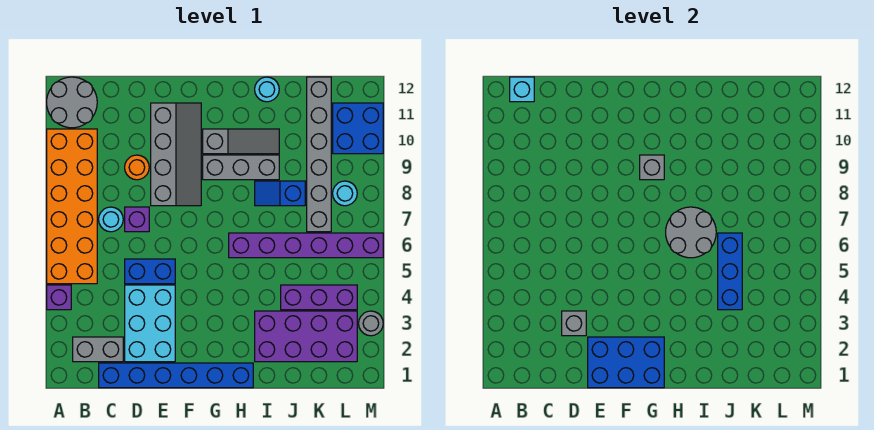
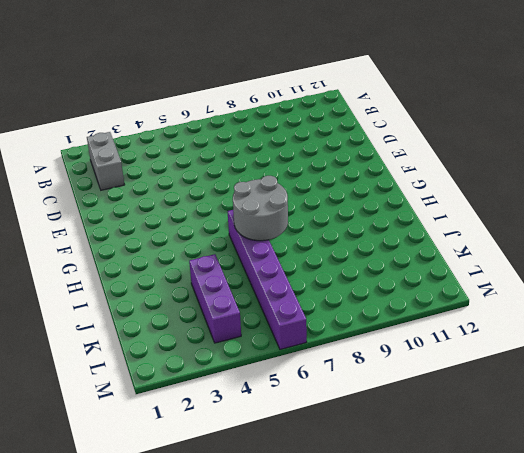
none -> purple 1x1 brick [47,285,71,310]
none -> orange 2x6 brick [47,129,97,284]
none -> grey 2x2 round brick [47,77,97,128]

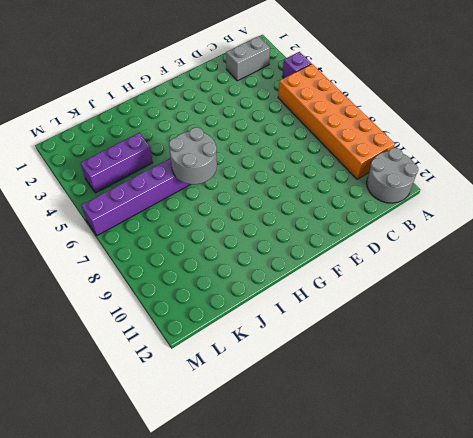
none -> blue 1x6 brick [99,363,253,388]
none -> cyan 1x1 round brick [99,207,123,232]
none -> cyan 2x3 brick [125,285,175,362]

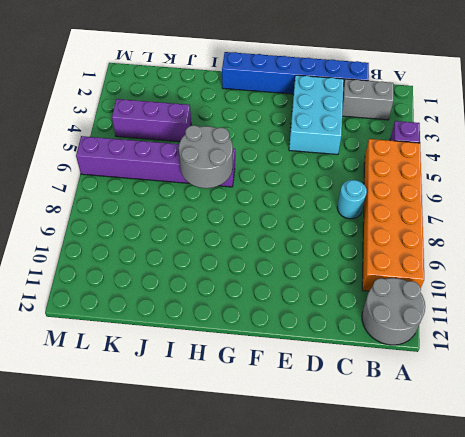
none -> blue 1x2 brick [125,259,175,284]
none -> purple 1x1 brick [125,207,149,232]
none -> orange 1x1 round brick [125,155,149,180]

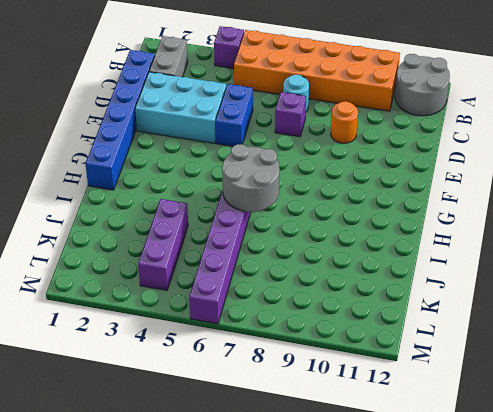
none -> grey 2x4 slope [151,103,201,206]
none -> grey 1x3 brick [203,155,279,180]
none -> grey 1x3 slope [203,129,279,154]

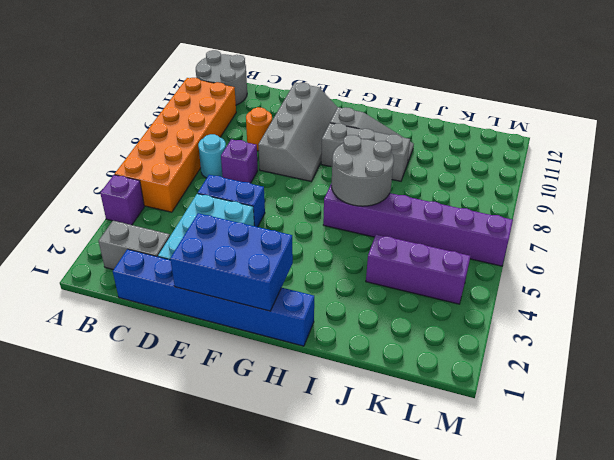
none -> purple 2x4 brick [255,311,357,362]
none -> blue 1x2 slope [255,181,305,206]
none -> cyan 1x1 round brick [255,77,279,102]

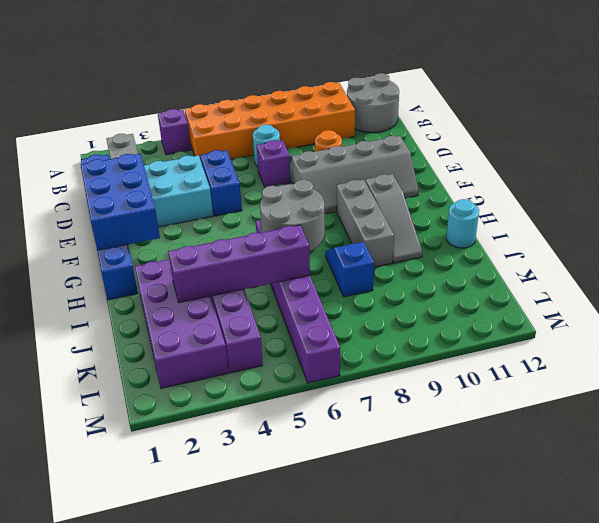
purple 1x4 brick [168,225,310,303] -> blue 1x3 brick [718,233,742,310]
none -> grey 1x6 brick [307,77,331,232]
none -> cyan 1x1 round brick [333,181,357,206]
none -> blue 2x2 brick [333,103,383,154]

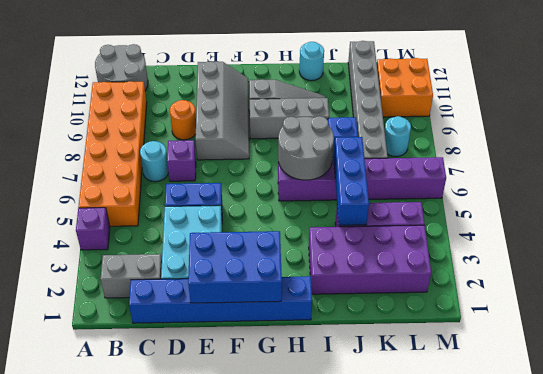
orange 2x2 brick [377,58,433,117] -> blue 2x2 brick [333,103,383,154]
none -> grey 1x1 round brick [359,311,383,336]
none -> cyan 1x1 brick [510,77,534,102]
none -> grey 1x1 brick [562,311,586,336]

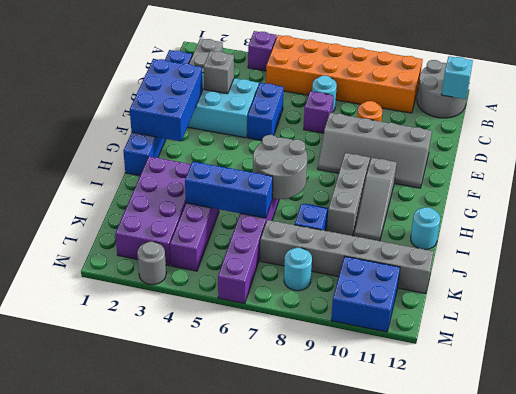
none -> grey 1x1 brick [640,155,664,180]

